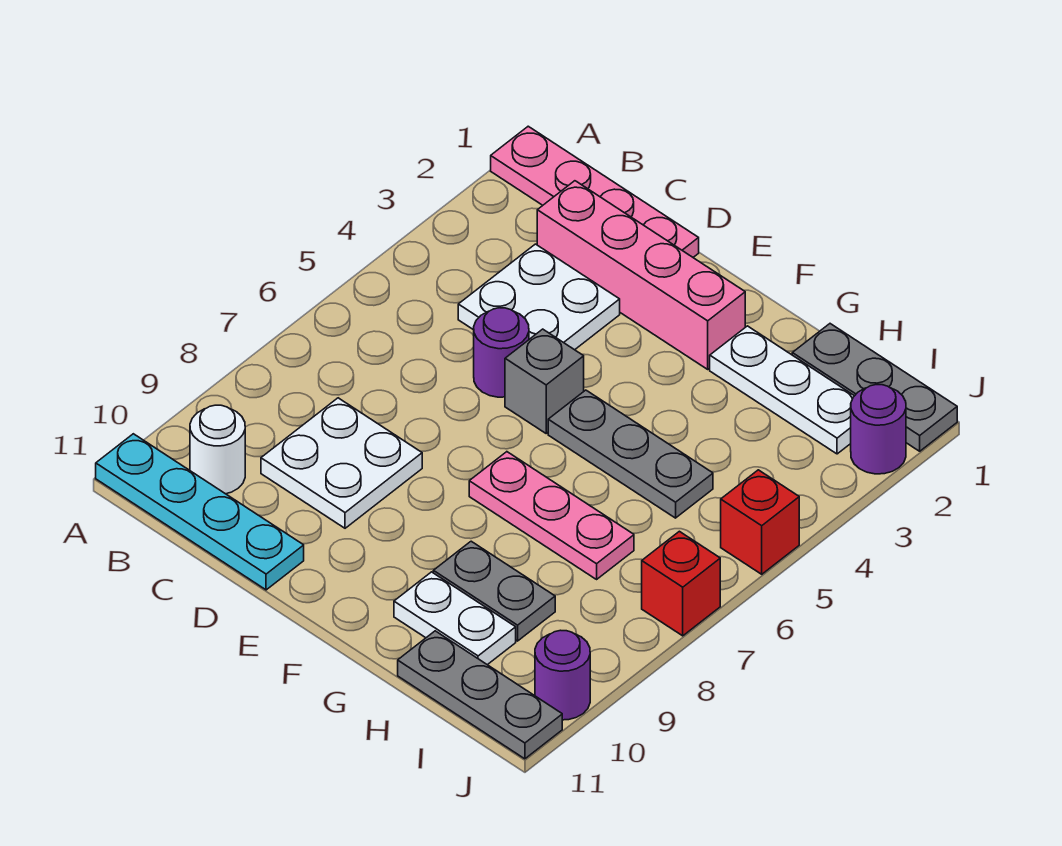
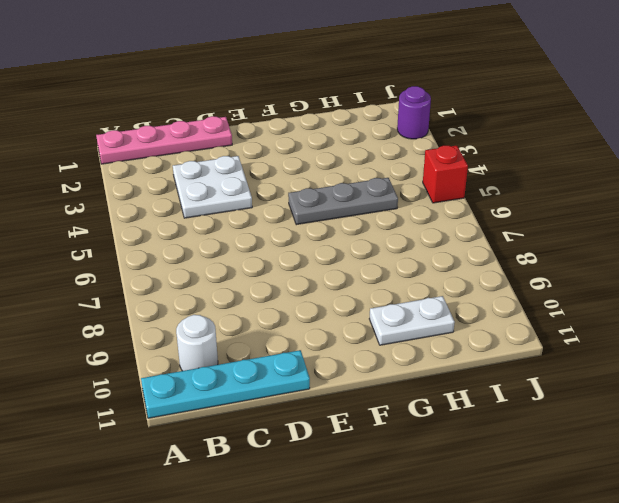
none -> pink 1x4 brick [537,181,745,369]
none -> white 2x2 plate [261,398,422,528]
none -> purple 1x1 round brick [474,308,529,397]

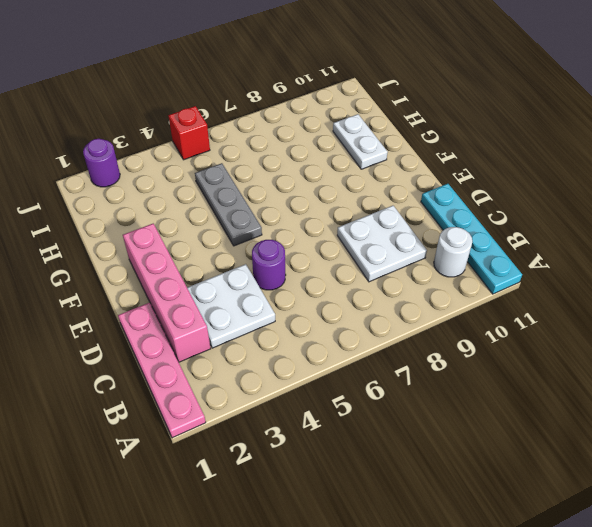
none -> grey 1x1 brick [505,329,584,433]
none -> pink 1x3 plate [469,452,634,579]
none -> white 1x3 plate [710,326,854,454]

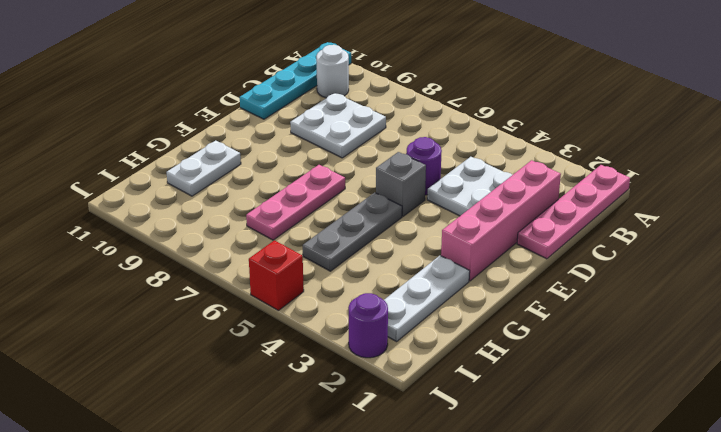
none -> grey 1x2 plate [433,541,555,641]
none -> grey 1x3 plate [792,324,957,451]
none -> grey 1x3 plate [398,631,562,759]

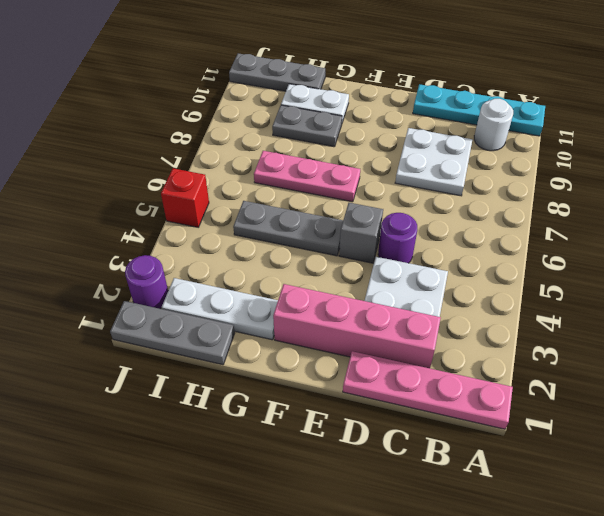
none -> red 1x1 brick [642,531,720,636]
none -> purple 1x1 round brick [535,630,590,720]

